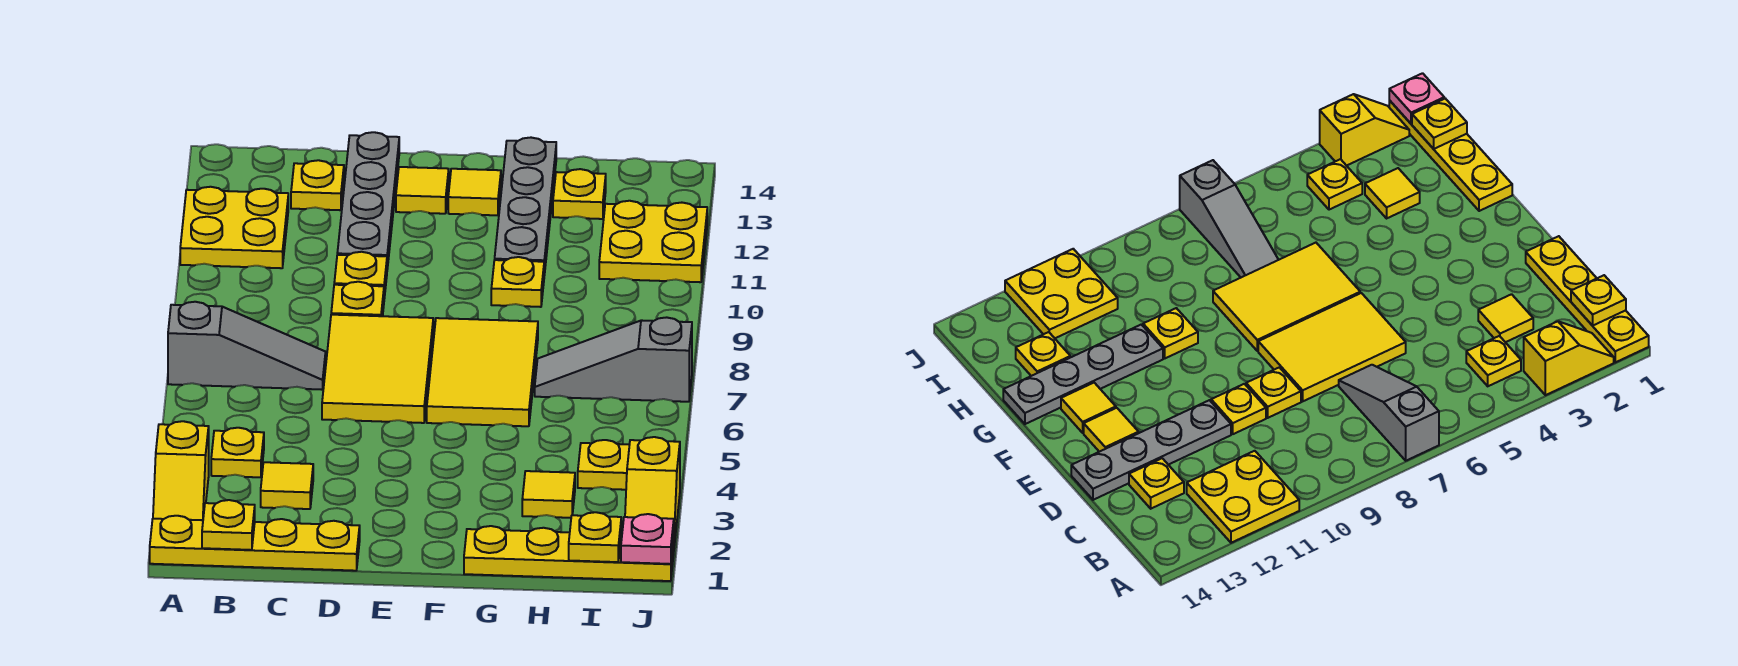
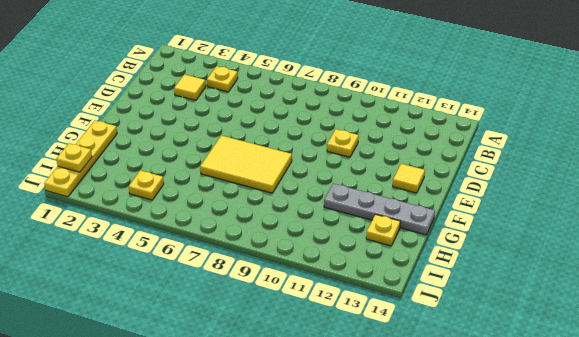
none -> yellow 1x4 plate [150,516,360,571]
none -> yellow 1x2 slope [153,421,209,520]
none -> grey 1x3 slope [168,302,326,390]

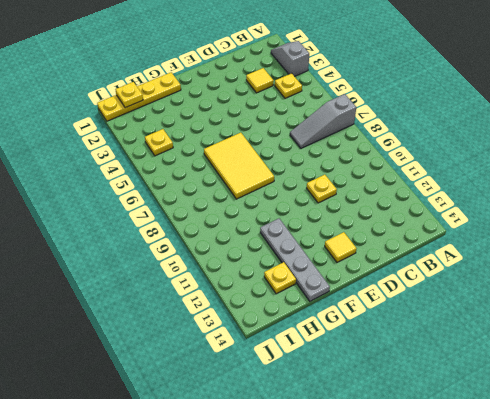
grey 1x2 slope [271,41,309,76] -> yellow 1x2 slope [153,421,209,520]
none -> yellow 1x4 plate [150,516,360,571]
none -> yellow 2x2 plate [180,187,288,268]
none -> yellow 1x1 plate [291,160,344,210]

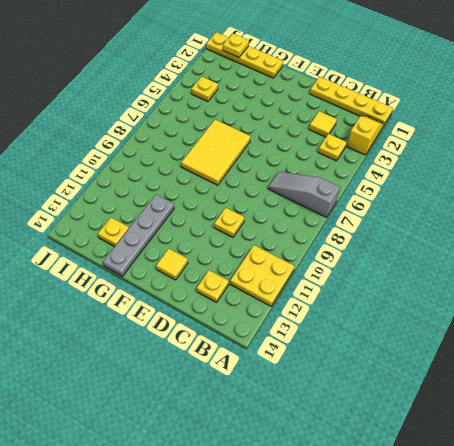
none -> yellow 2x3 tile [322,315,433,423]
none -> yellow 1x1 plate [331,282,384,316]
none -> grey 1x4 plate [337,132,399,269]

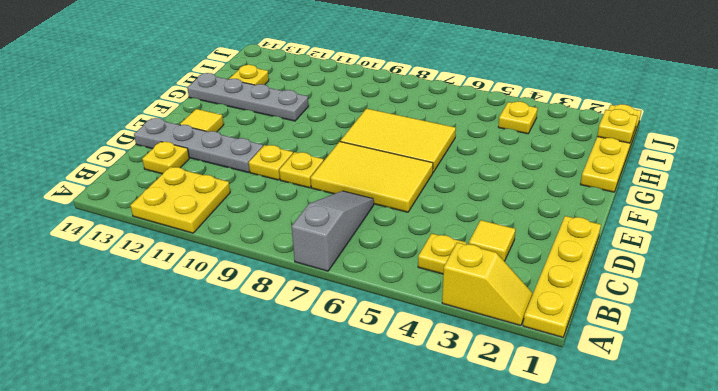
none -> yellow 1x1 tile [448,169,501,215]
none -> yellow 1x1 plate [491,257,544,307]
none -> yellow 1x1 tile [522,471,575,518]

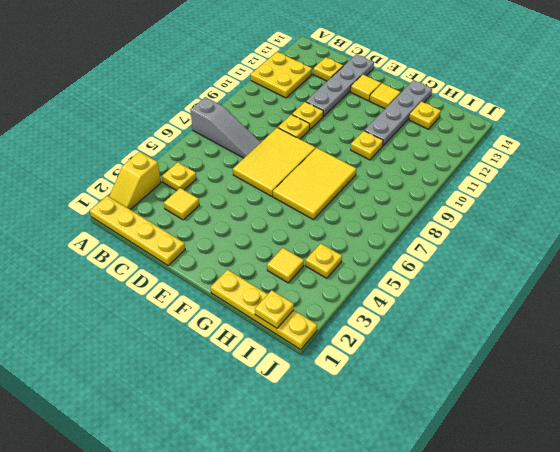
none -> grey 1x3 slope [535,317,692,402]
none -> yellow 2x2 plate [599,201,707,282]
none -> yellow 1x2 slope [625,437,680,545]

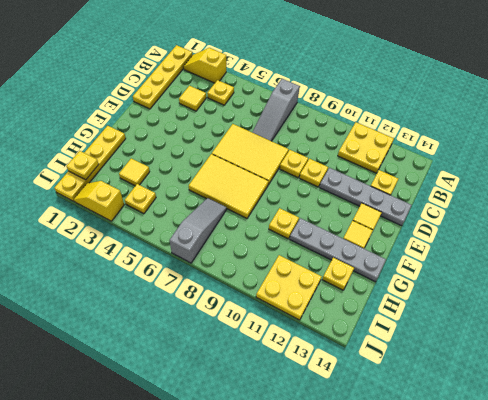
none -> yellow 1x1 plate [202,500,255,550]
none -> pink 1x1 plate [621,514,674,564]

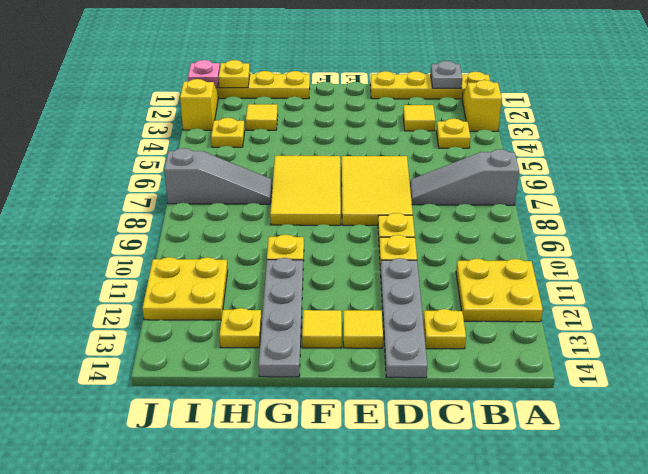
grey 1x1 plate [431,61,462,88] -> yellow 1x1 plate [202,500,255,550]

